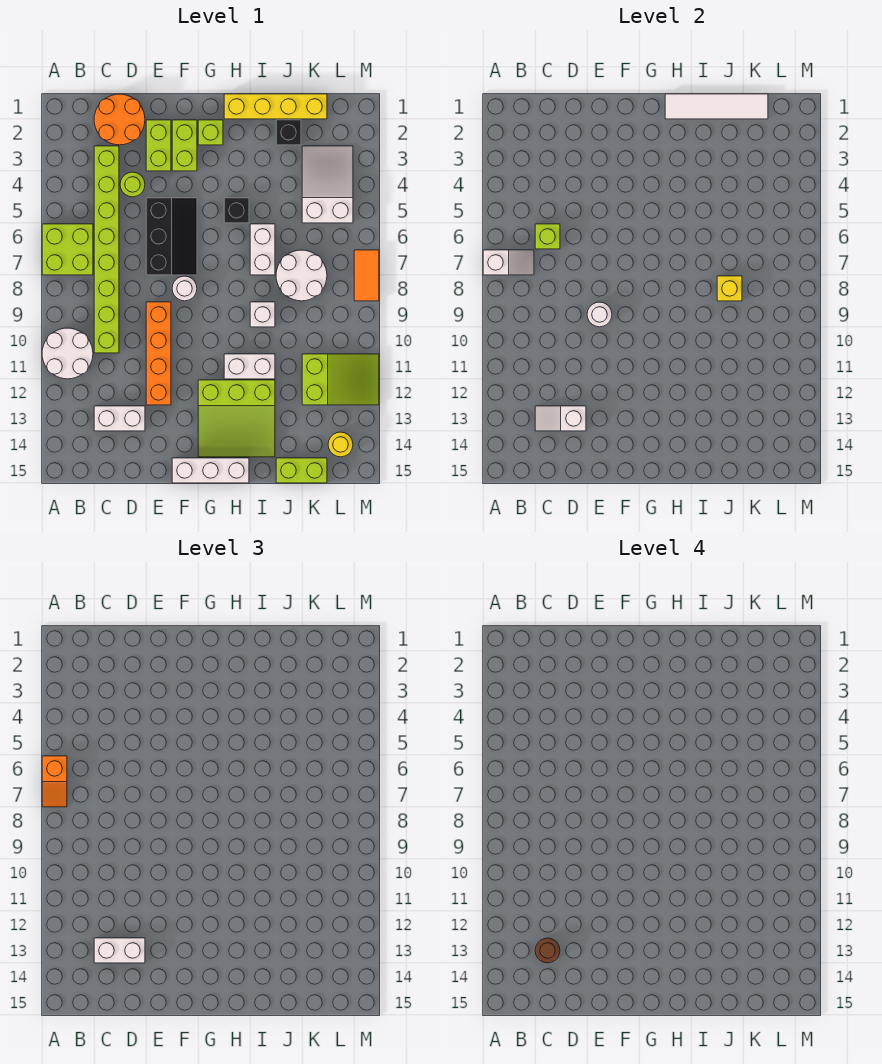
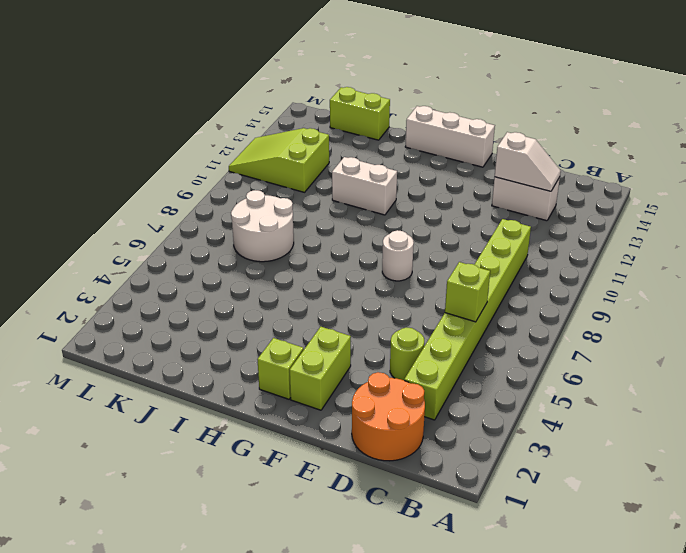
none -> lime 2x2 brick [42,224,93,275]
none -> white 2x2 round brick [42,328,93,379]
none -> lime 1x2 brick [146,120,171,171]
none -> black 2x3 slope [146,198,197,275]

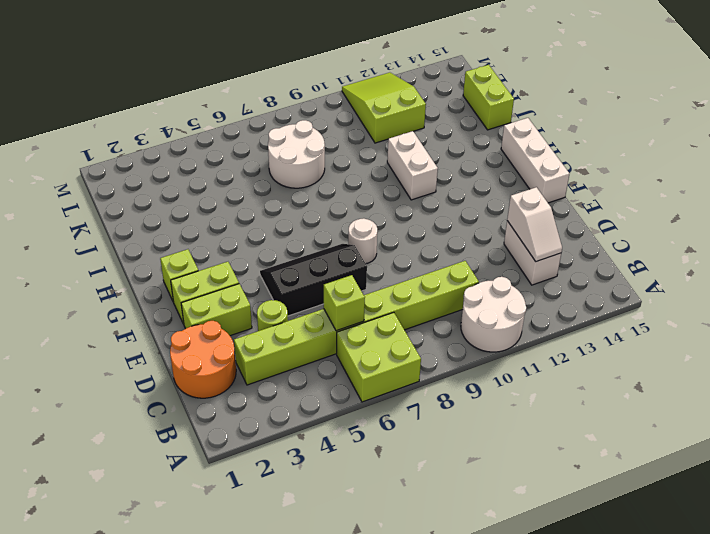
none -> orange 1x4 brick [146,302,171,405]
none -> lime 3x3 slope [198,380,275,457]
none -> yellow 1x4 brick [224,94,327,119]
none -> black 1x1 brick [224,198,249,223]

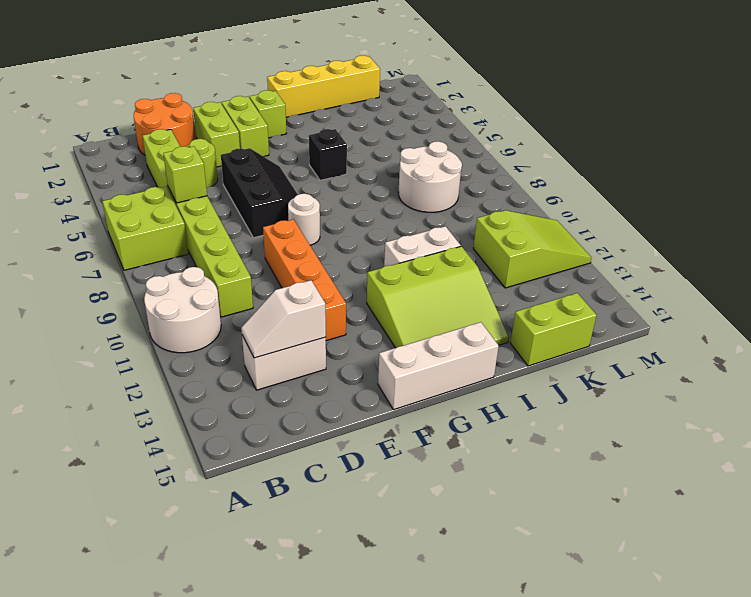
none -> white 1x2 brick [250,224,275,275]
none -> white 1x1 brick [250,302,275,327]
none -> black 1x1 brick [276,120,301,145]
none -> white 2x3 slope [302,146,353,223]

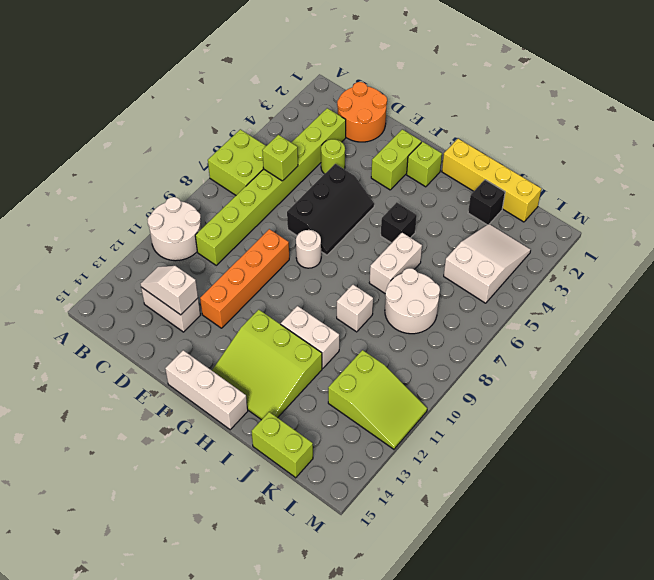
none -> lime 1x2 brick [146,120,171,171]
none -> yellow 1x1 round brick [328,432,353,457]
none -> orange 1x2 tile [354,250,379,301]
none -> white 1x2 slope [483,250,534,275]

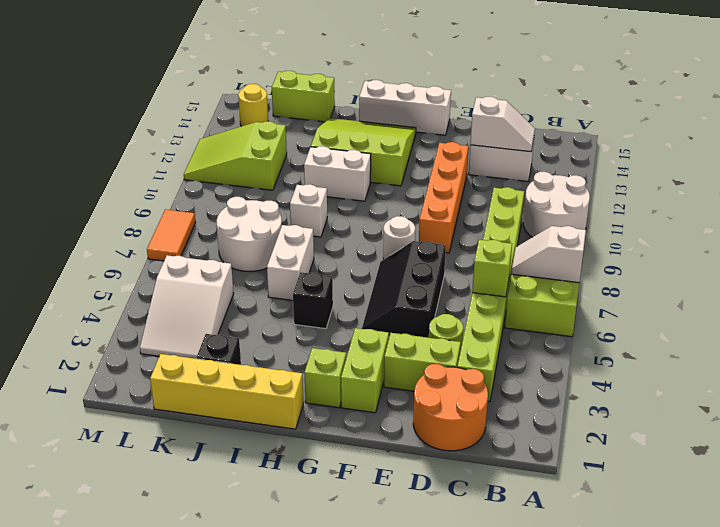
lime 1x2 brick [384,333,461,391] -> lime 1x2 brick turned to [146,120,171,171]
none -> white 1x1 round brick [587,302,612,327]
none -> white 1x4 tile [665,94,768,119]
none -> yellow 1x1 brick [717,276,742,301]
none -> orange 1x2 slope [42,756,67,807]

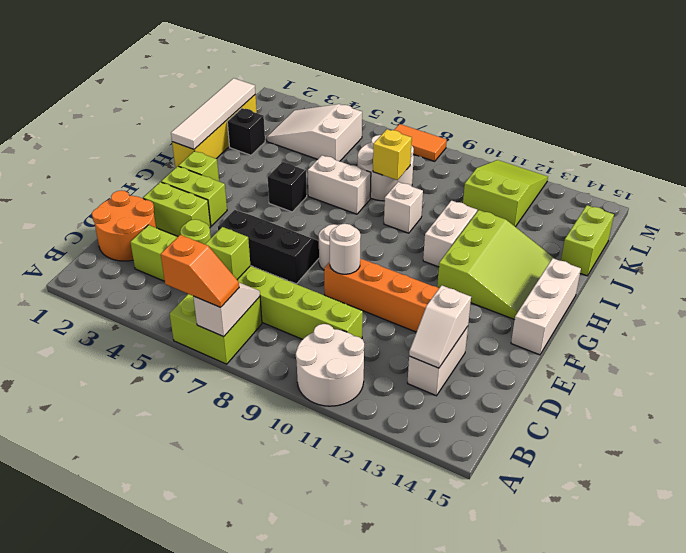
none -> yellow 1x1 round brick [328,432,353,457]
none -> white 1x2 brick [94,938,145,963]
none -> brown 1x1 round brick [535,938,560,963]

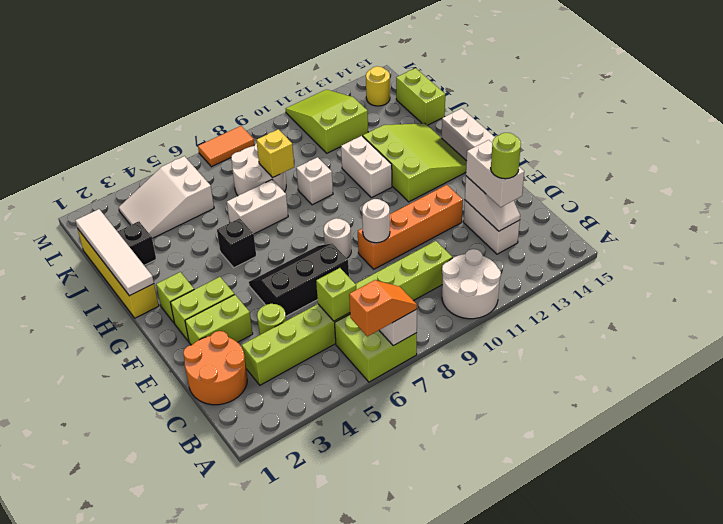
lime 1x1 round brick [491,133,521,179] -> brown 1x1 round brick [535,938,560,963]

